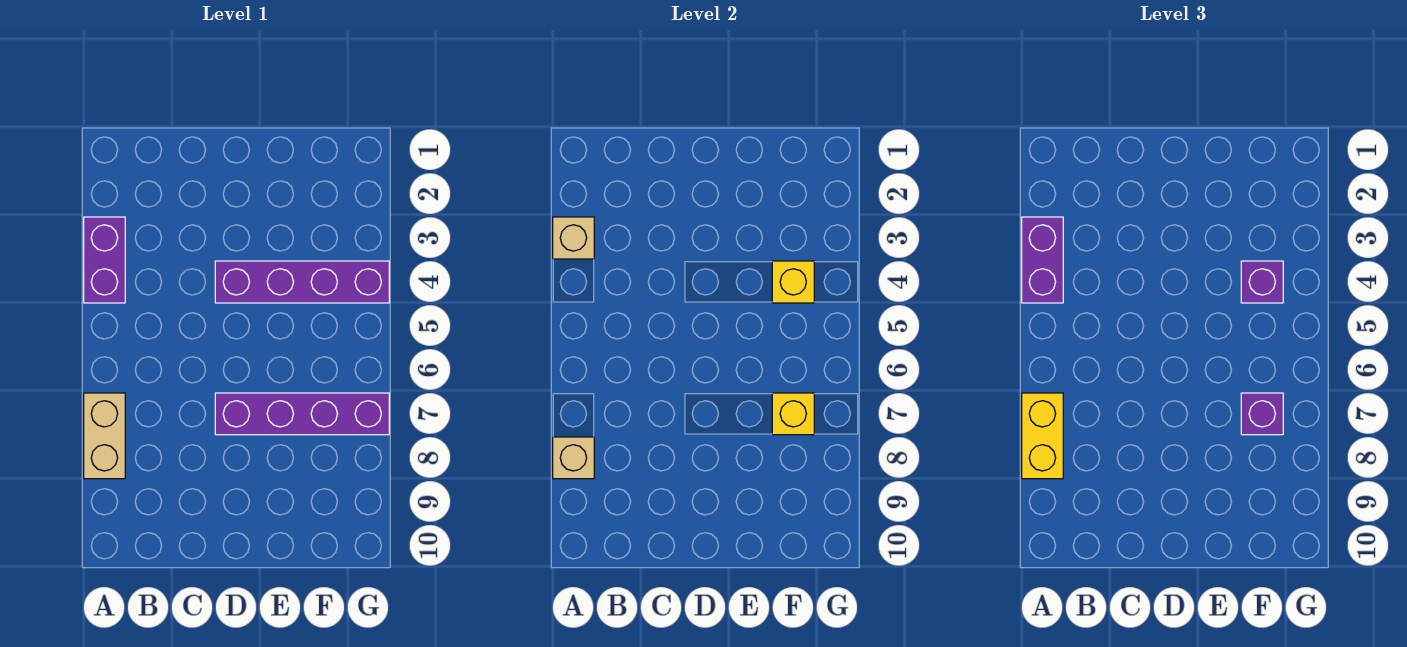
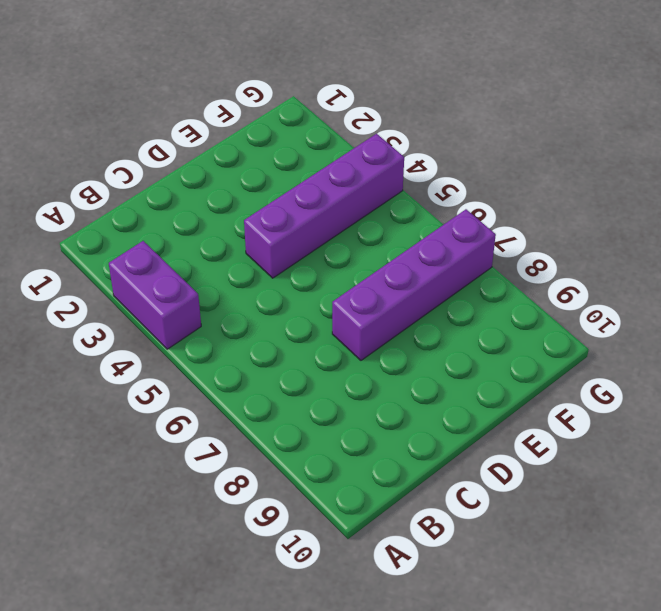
none -> tan 1x2 brick [84,393,125,479]
none -> tan 1x1 brick [553,217,594,259]
none -> tan 1x1 brick [553,437,594,479]

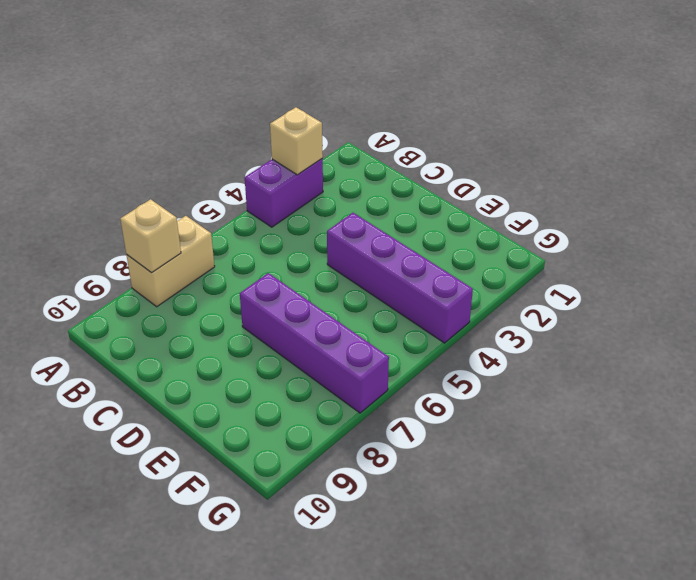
none -> yellow 1x1 brick [772,261,814,303]
none -> yellow 1x1 brick [772,393,814,435]
none -> purple 1x2 brick [1022,217,1063,303]

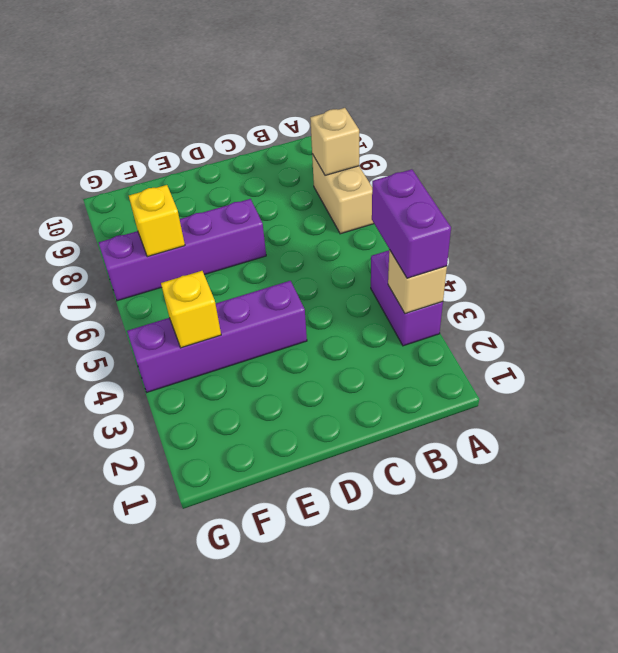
none -> yellow 1x2 brick [1022,393,1063,479]
none -> purple 1x1 brick [1241,261,1283,303]
none -> purple 1x1 brick [1241,393,1283,435]

